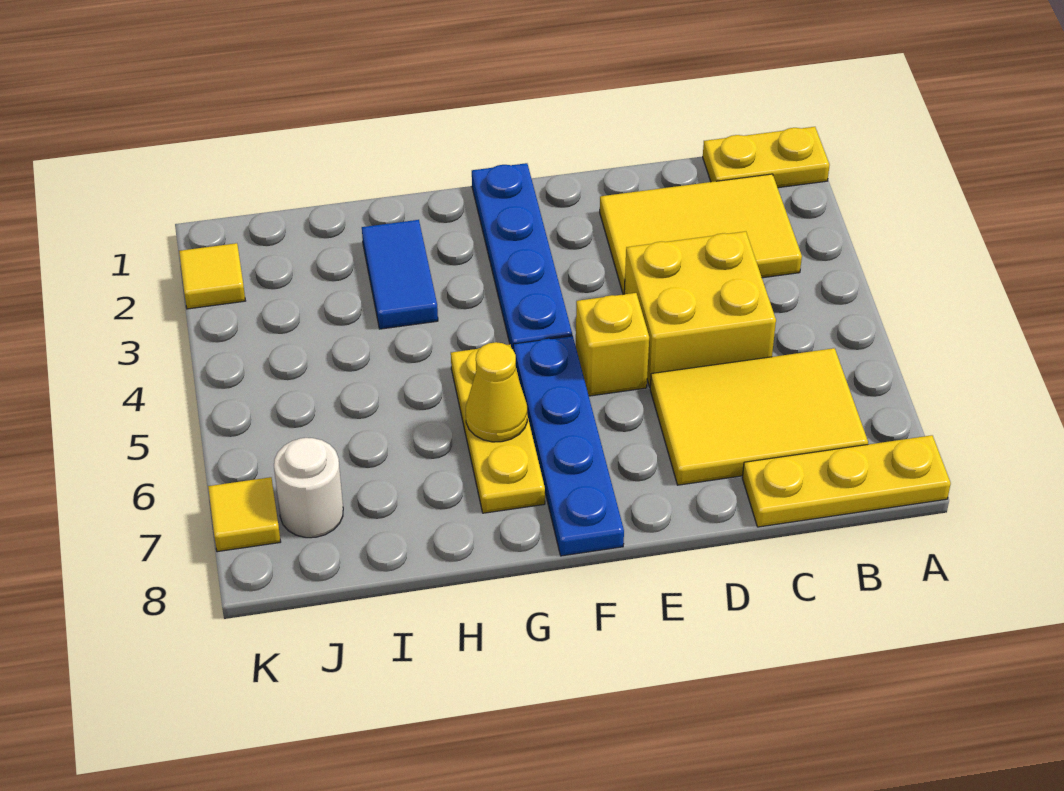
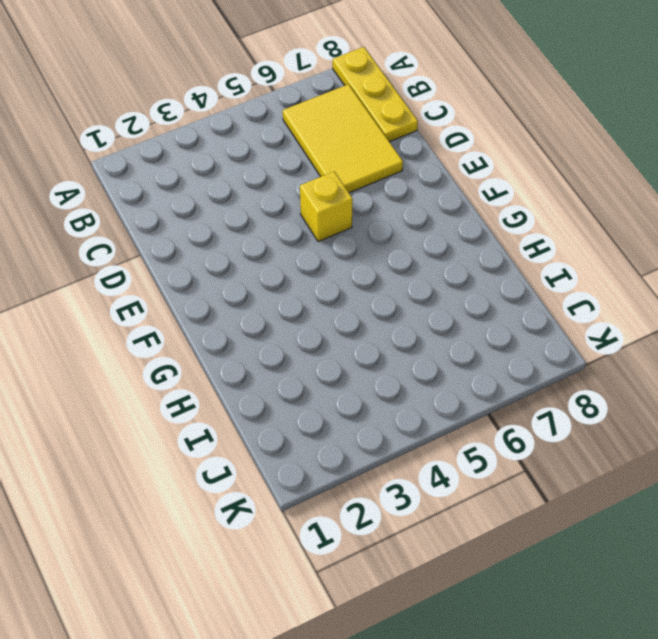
none -> yellow 1x2 plate [703,127,830,188]
none -> yellow 2x3 tile [600,174,802,294]
none -> yellow 2x2 brick [624,231,776,387]

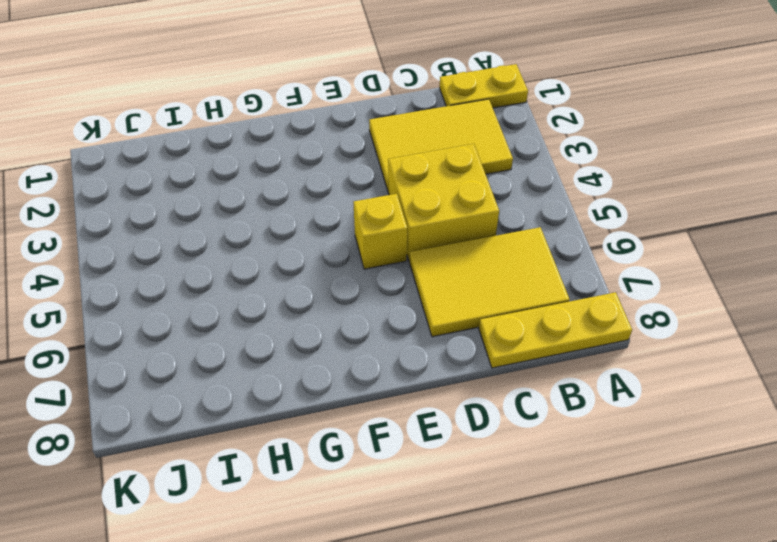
none -> blue 1x4 plate [472,163,572,350]
none -> blue 1x4 plate [513,336,624,556]
none -> yellow 1x3 plate [451,344,545,513]

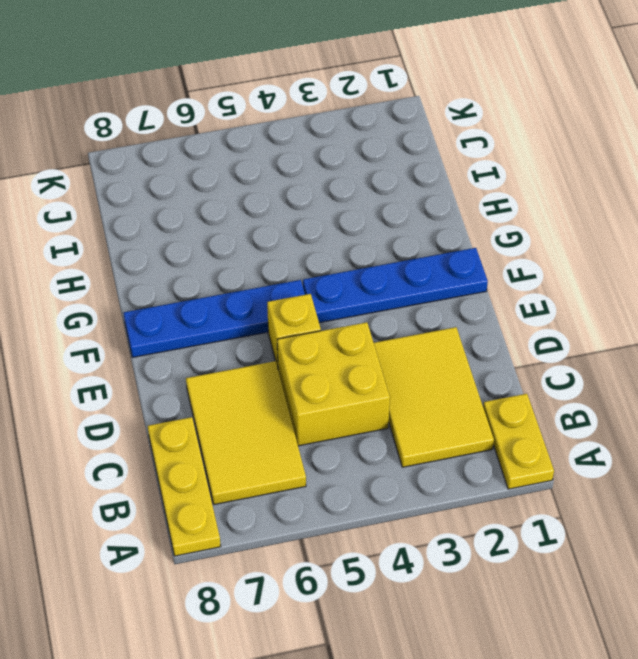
none -> yellow 1x3 plate [451,344,545,513]
none -> blue 1x2 tile [362,220,438,329]
none -> white 1x1 round brick [274,438,343,538]

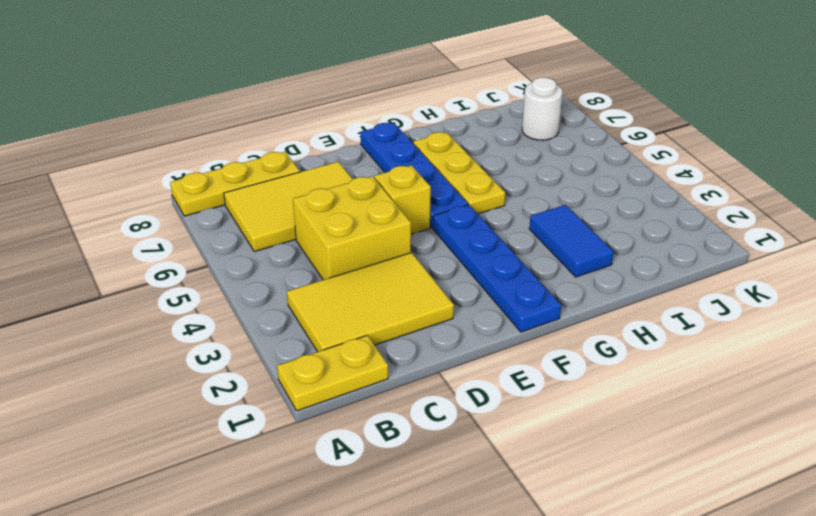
none -> yellow 1x1 tile [179,243,245,309]
none -> yellow 1x1 tile [208,477,281,552]
none -> yellow 1x1 cone [466,342,527,442]

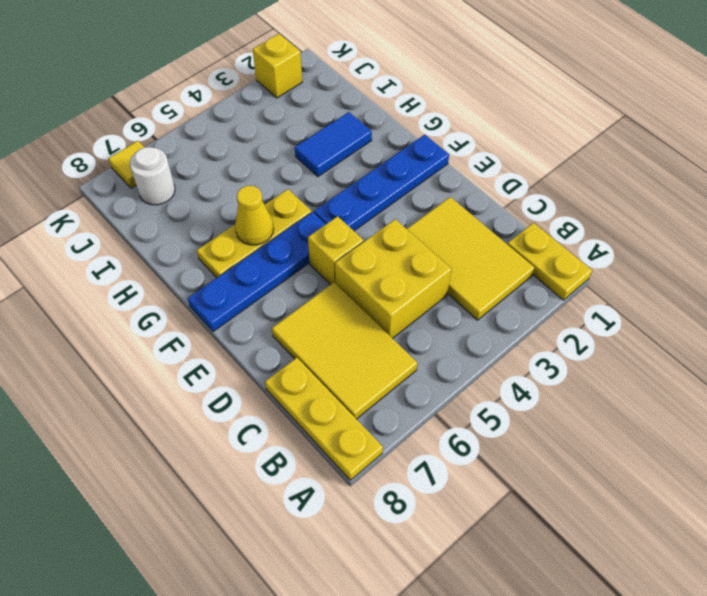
yellow 1x1 brick [253,34,302,98] -> yellow 1x1 tile [179,243,245,309]

